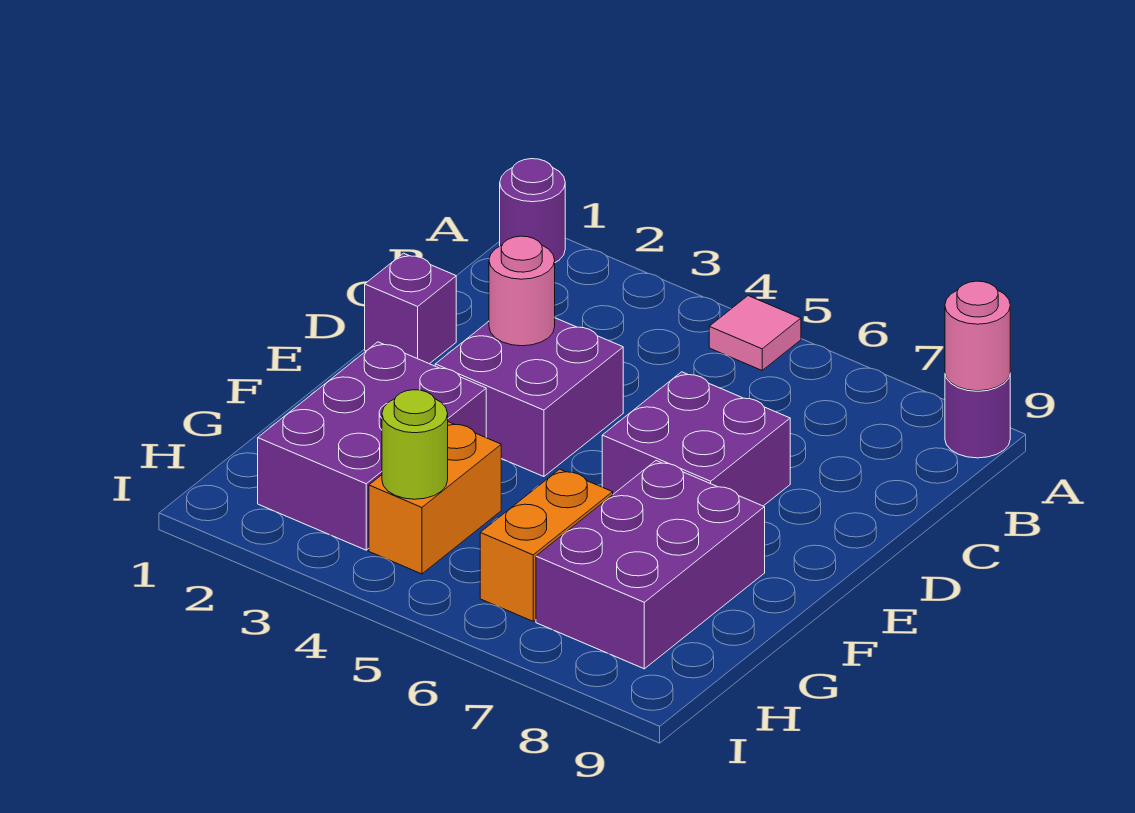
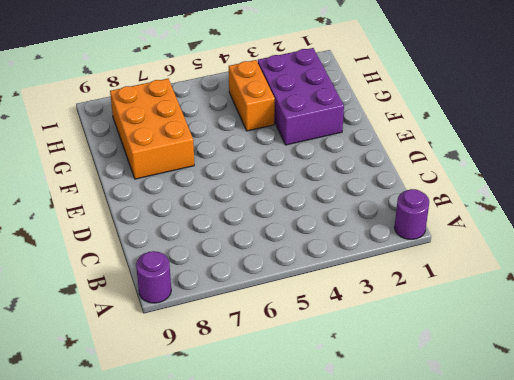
orange 2x3 brick [110,79,194,179] -> purple 2x3 brick [536,461,765,669]
none -> pink 1x1 tile [709,296,801,370]
none -> purple 1x1 brick [365,253,456,364]
none -> purple 2x2 brick [435,318,623,477]

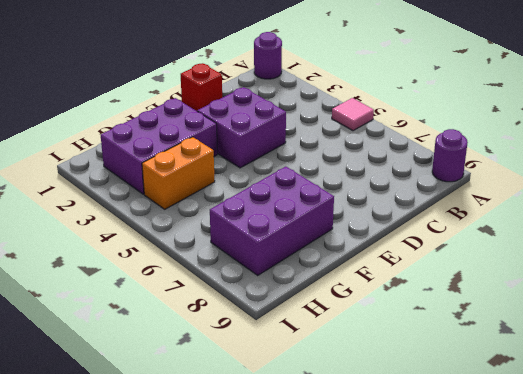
red 1x1 brick [181,63,222,111] -> purple 1x1 brick [365,253,456,364]
none -> purple 2x2 brick [602,372,790,506]
none -> orange 1x2 brick [480,469,613,621]
none -> pink 1x1 round brick [945,281,1010,391]

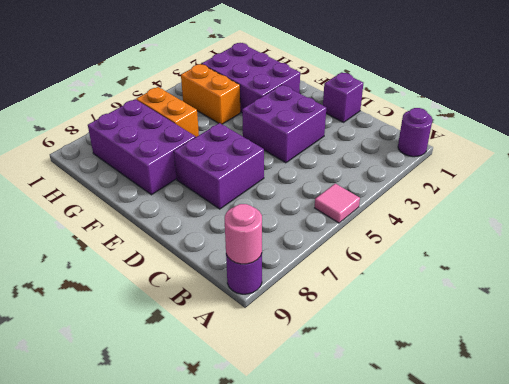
none -> pink 1x1 round brick [489,236,555,346]
none -> lime 1x1 round brick [382,390,448,499]

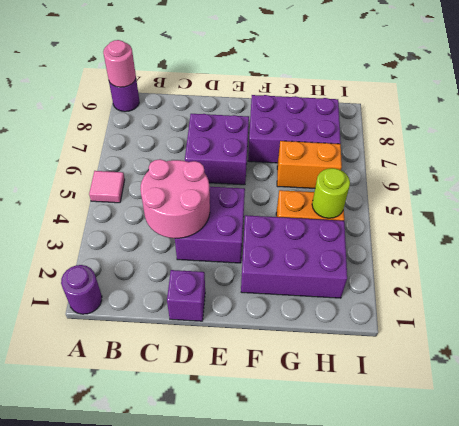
pink 2x2 round brick [140,159,210,238] -> pink 1x1 round brick [489,236,555,346]

